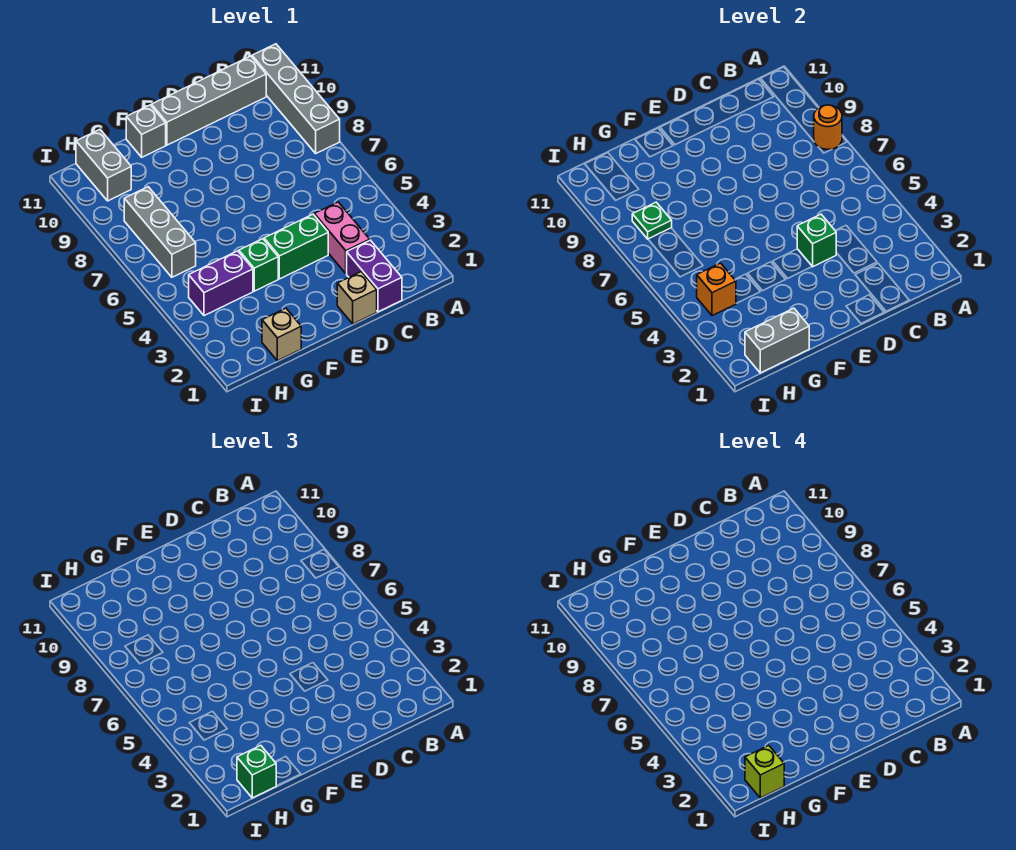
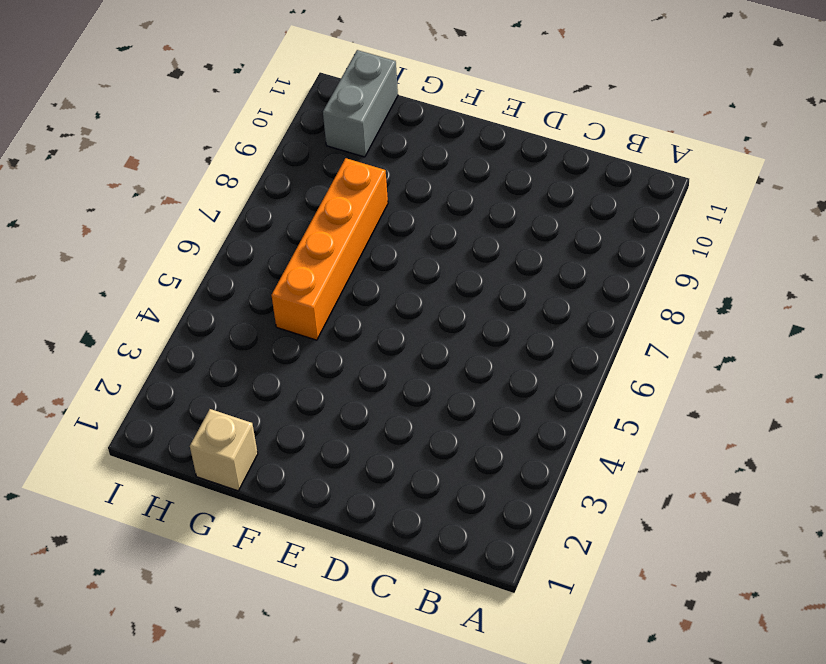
orange 1x4 brick [271,158,388,340] -> none
none -> grey 1x4 brick [252,44,340,153]
none -> grey 1x4 brick [152,56,266,145]
none -> purple 1x2 brick [347,240,402,312]

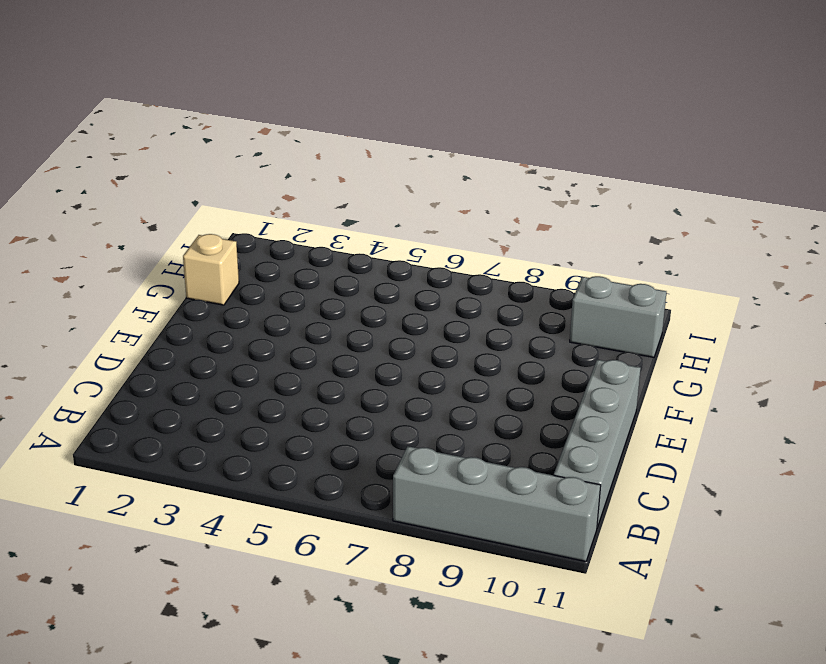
none -> purple 1x2 brick [347,240,402,312]
none -> pink 1x2 brick [314,202,370,273]
none -> tan 1x1 brick [337,272,377,324]

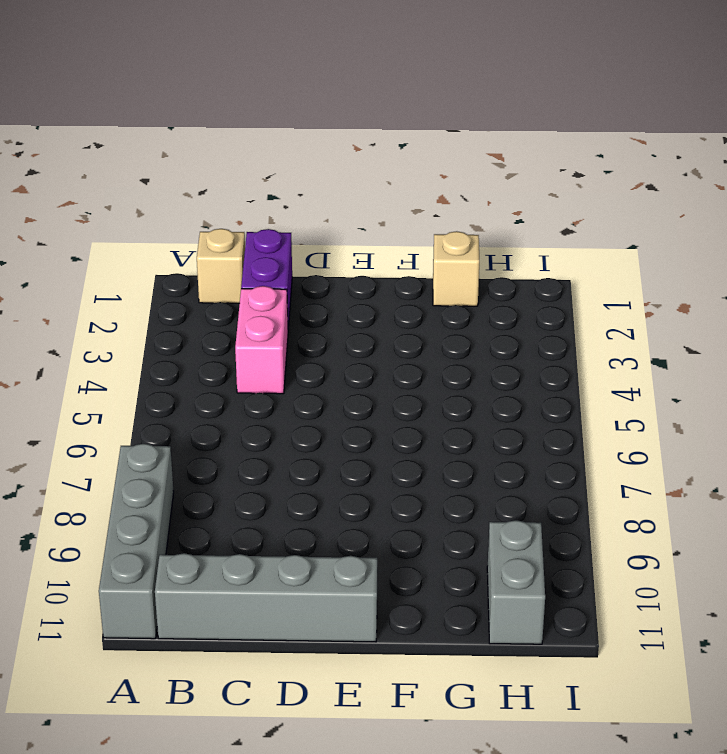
tan 1x1 brick [197,229,245,303] -> tan 1x1 brick moved to [337,272,377,324]
none -> green 1x2 brick [264,214,328,279]
none -> green 1x1 brick [239,239,278,291]
none -> grey 1x1 brick [126,105,166,157]

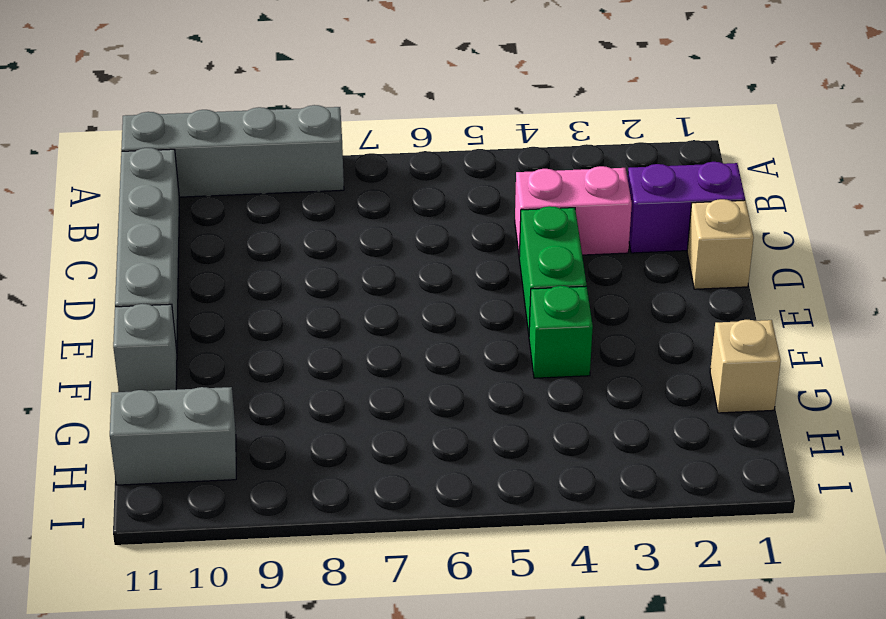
none -> purple 1x2 brick [189,251,253,316]
none -> grey 1x3 brick [124,187,196,277]
none -> orange 1x1 round brick [814,105,842,149]

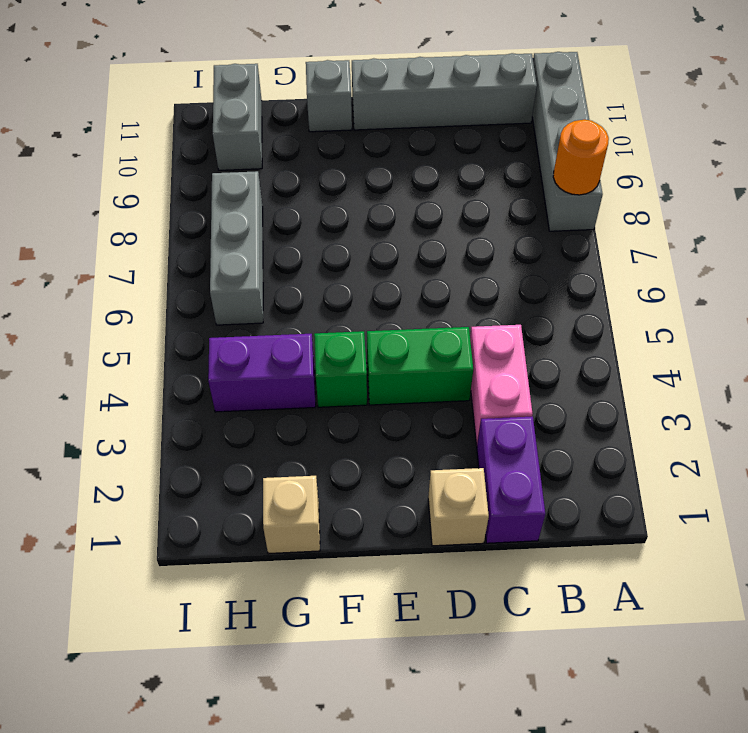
none -> green 1x1 brick [797,214,836,267]
none -> grey 1x2 brick [745,308,809,373]
none -> orange 1x1 brick [697,263,736,316]

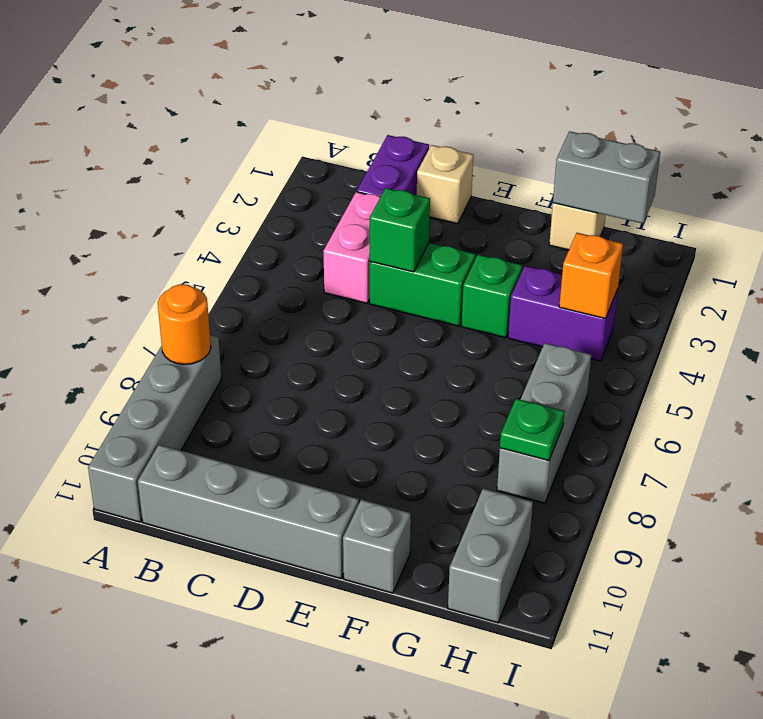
none -> green 1x1 brick [237,745,276,798]
none -> lime 1x1 brick [745,745,784,798]

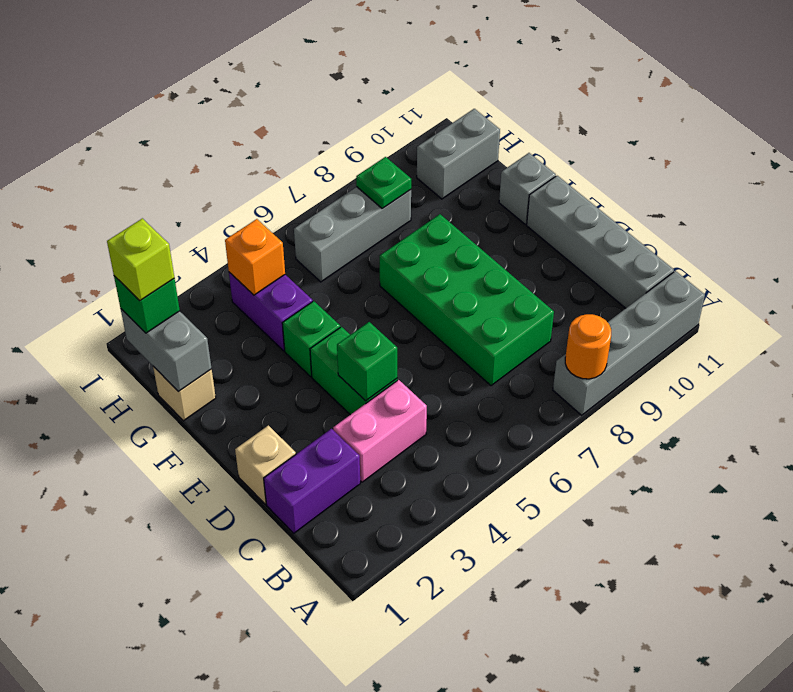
green 2x4 brick [380,214,554,386] -> none

